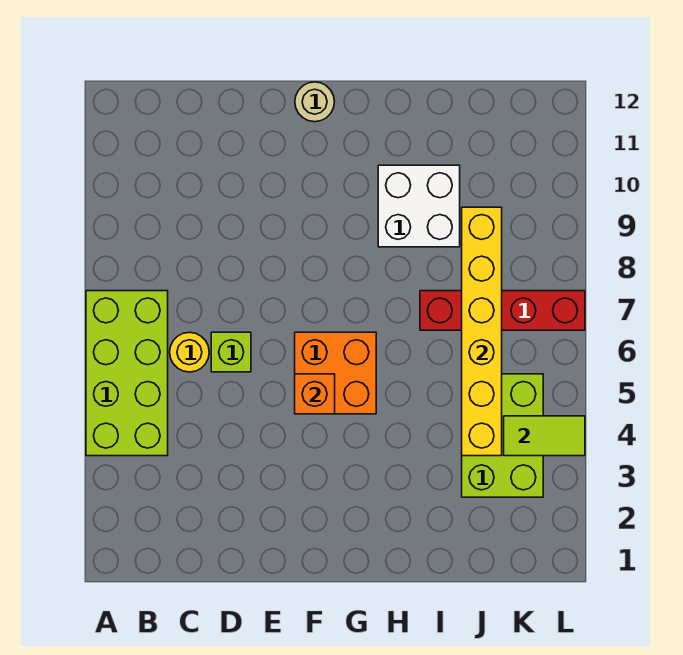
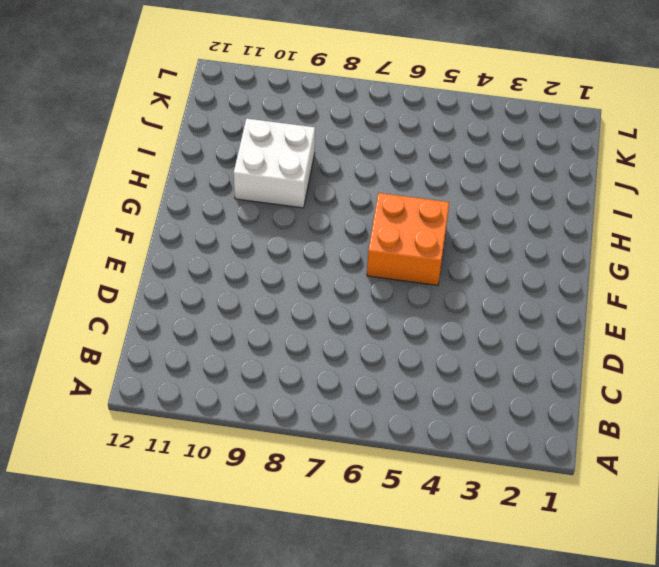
none -> lime 2x4 brick [86,291,168,456]
none -> yellow 1x1 round brick [170,332,209,372]

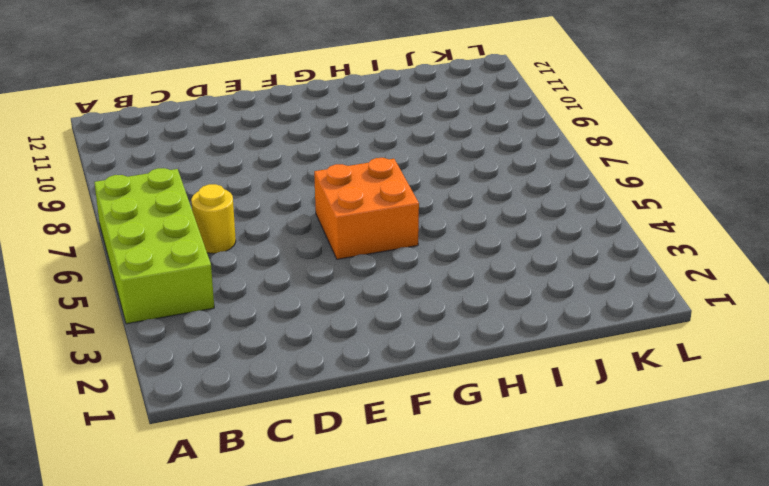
none -> lime 1x1 brick [211,332,251,372]
none -> tan 1x1 round brick [295,82,335,122]

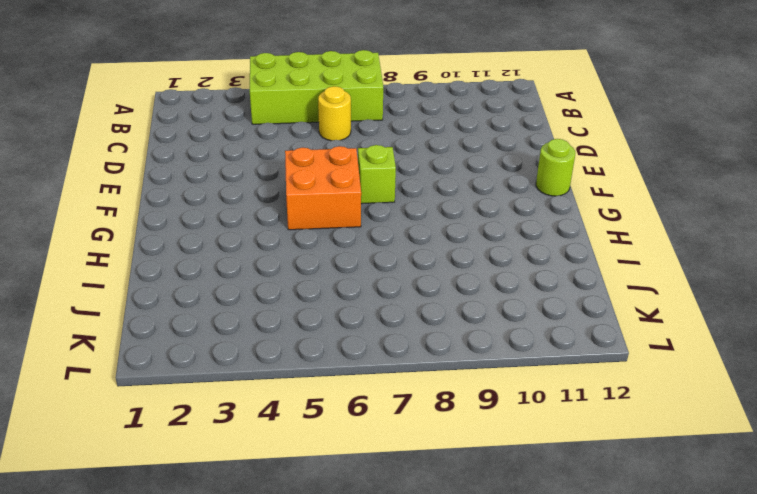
lime 1x1 brick [358,145,396,204] -> lime 1x1 brick moved to [211,332,251,372]
lime 1x1 round brick [536,139,575,196] -> tan 1x1 round brick [295,82,335,122]
none -> white 2x2 brick [378,165,460,247]
none -> red 1x4 brick [420,291,585,330]

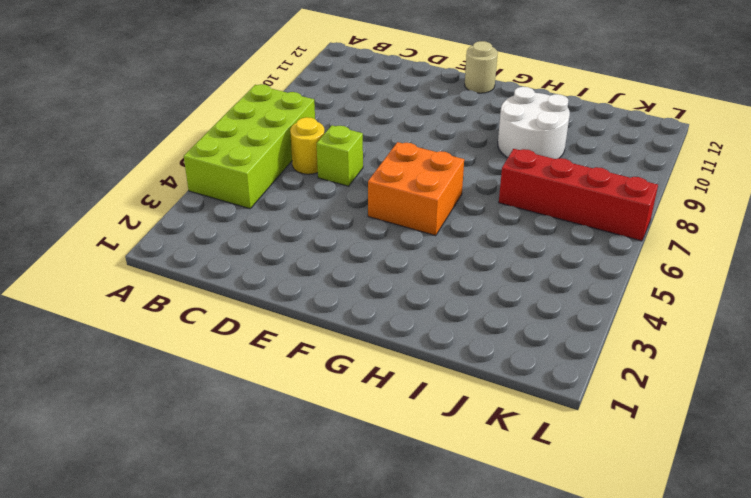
white 2x2 round brick [498,87,570,159] -> white 2x2 brick [378,165,460,247]
none -> lime 2x3 brick [462,374,543,497]
none -> orange 1x1 brick [295,374,335,414]

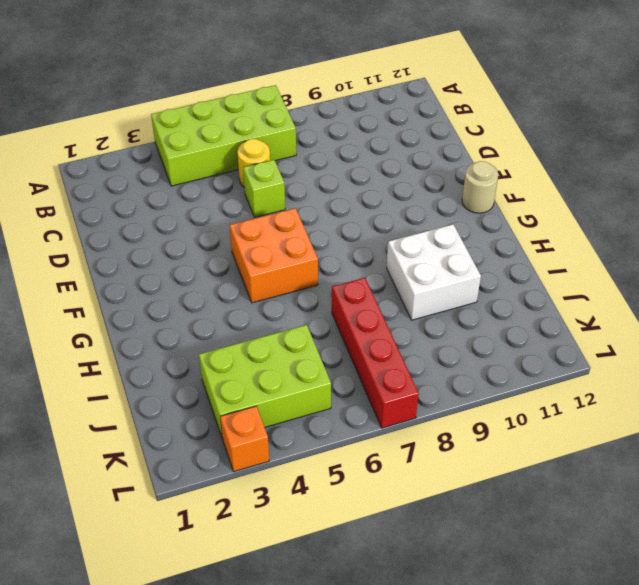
orange 1x1 brick [220,406,269,472] -> orange 1x1 brick moved to [295,374,335,414]
none -> yellow 1x6 brick [462,207,502,456]
none -> lime 1x2 tile [504,416,585,456]

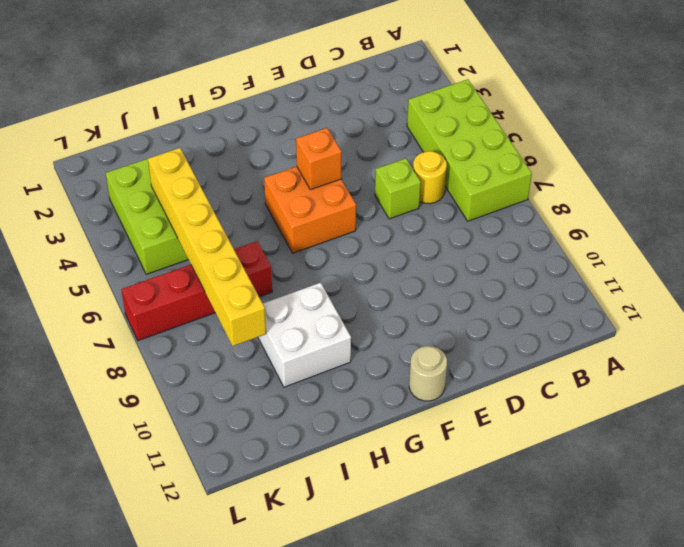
none -> lime 1x2 tile [504,416,585,456]

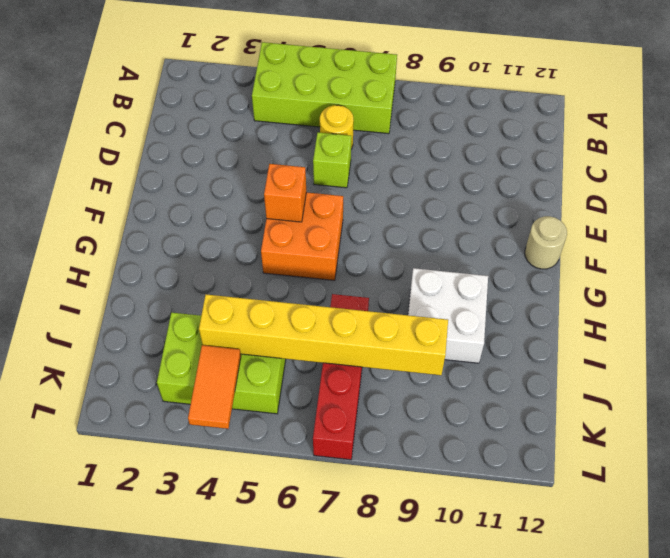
orange 1x2 tile [188,345,241,429] -> lime 1x2 tile [504,416,585,456]

